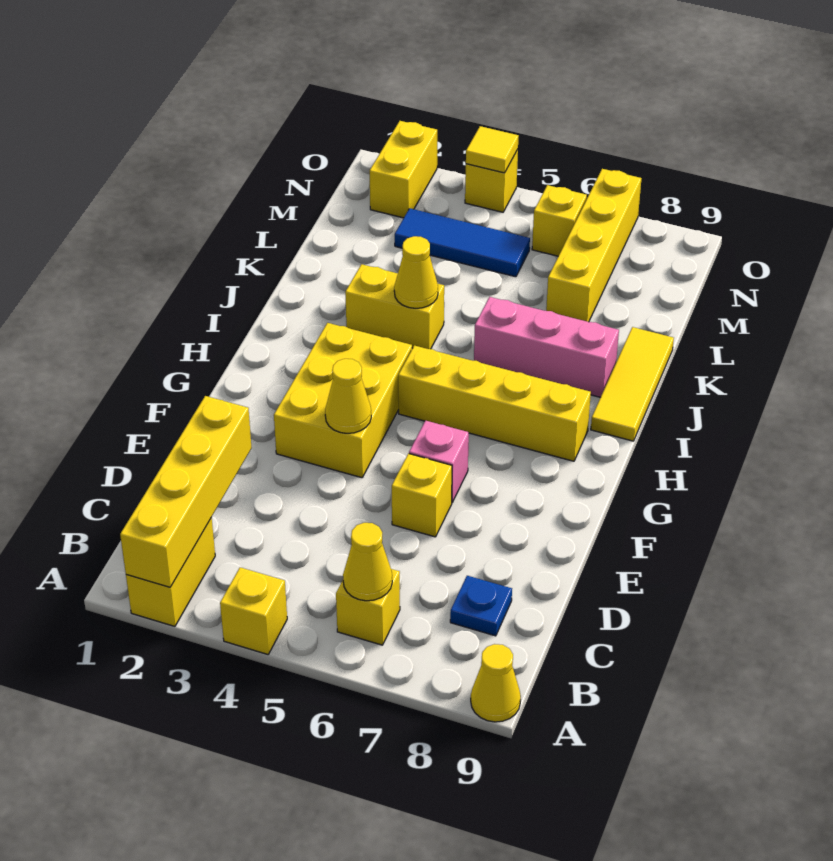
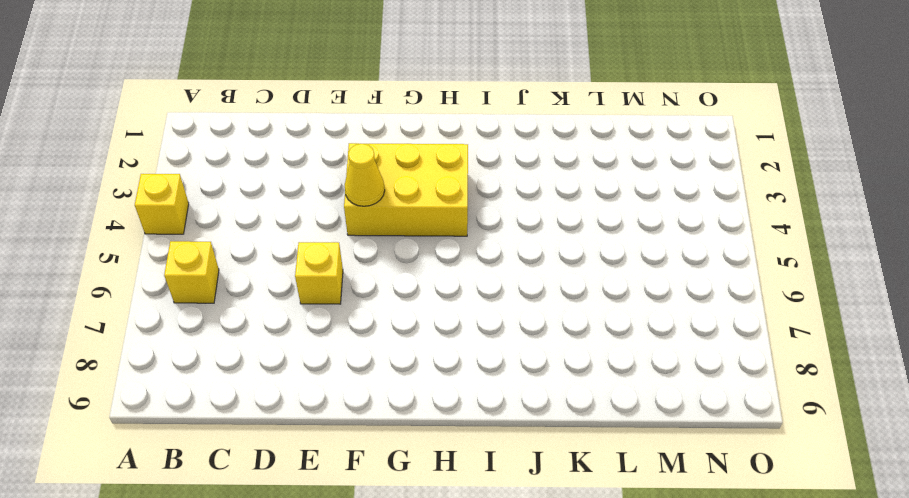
none -> yellow 1x2 brick [126,518,215,626]
none -> yellow 1x1 cone [471,644,521,722]
none -> blue 1x1 plate [450,576,512,636]

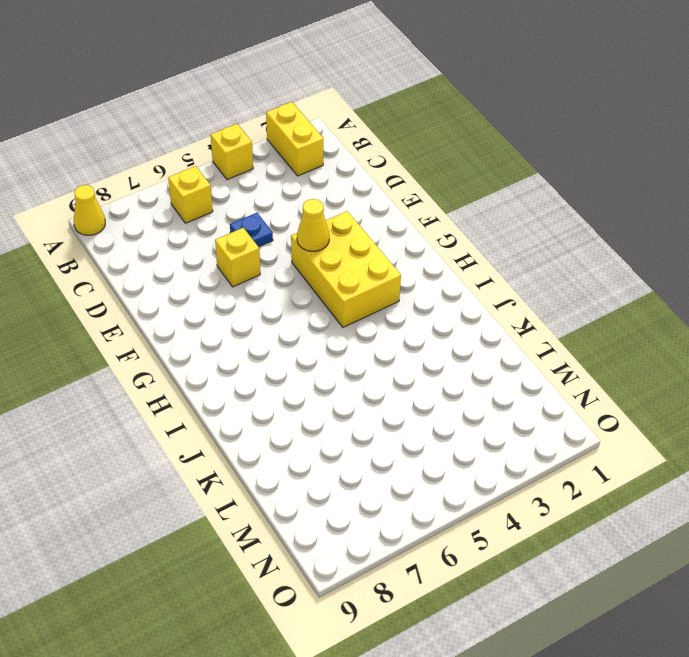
blue 1x1 plate [230,213,273,247] -> blue 1x1 plate moved to [450,576,512,636]
none -> pink 1x1 brick [409,421,469,502]
none -> yellow 1x4 brick [398,345,591,461]
none -> yellow 1x3 tile [591,327,674,441]

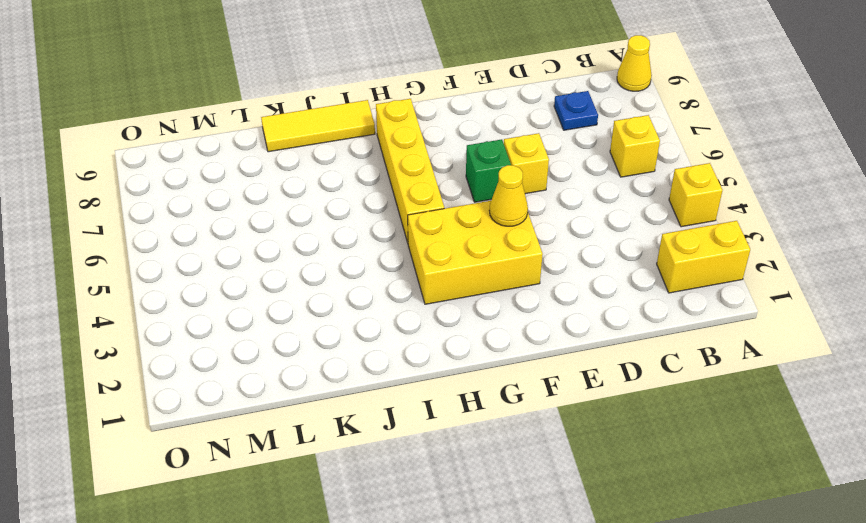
green 1x1 brick [466,139,511,202] -> pink 1x1 brick [409,421,469,502]
none -> yellow 1x2 brick [345,264,444,349]
none -> pink 1x3 brick [474,297,619,397]
none -> yellow 1x4 brick [546,169,641,322]

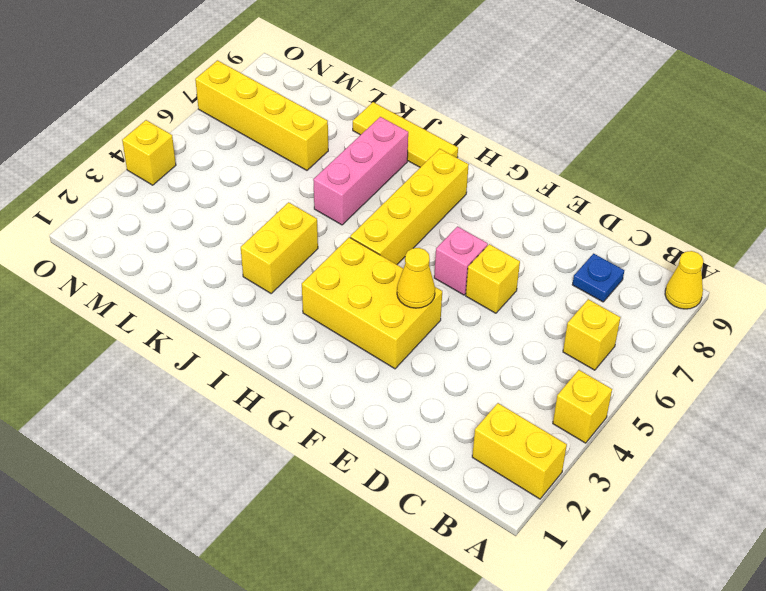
none -> blue 1x3 tile [395,208,530,277]
none -> yellow 1x2 brick [370,121,437,218]
none -> yellow 1x1 brick [532,185,587,256]

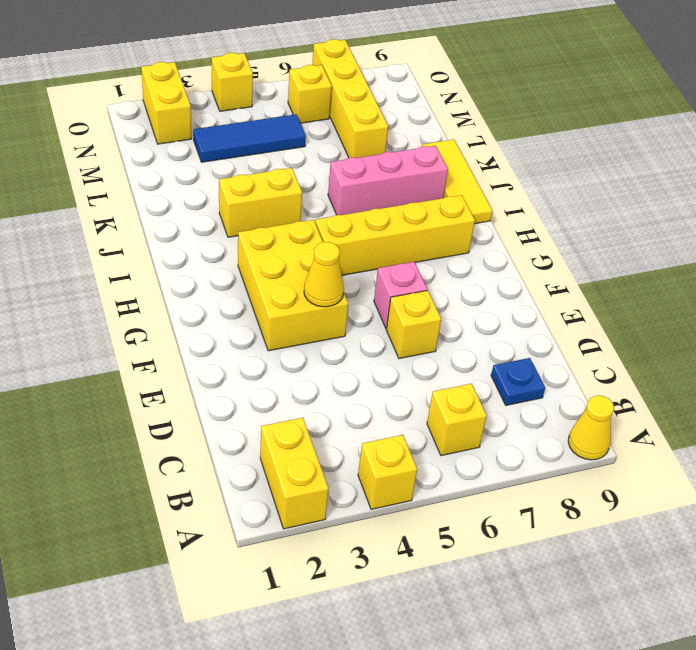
none -> yellow 1x4 brick [120,396,251,587]
none -> yellow 1x1 cone [343,523,392,601]
none -> yellow 1x1 cone [394,236,438,308]

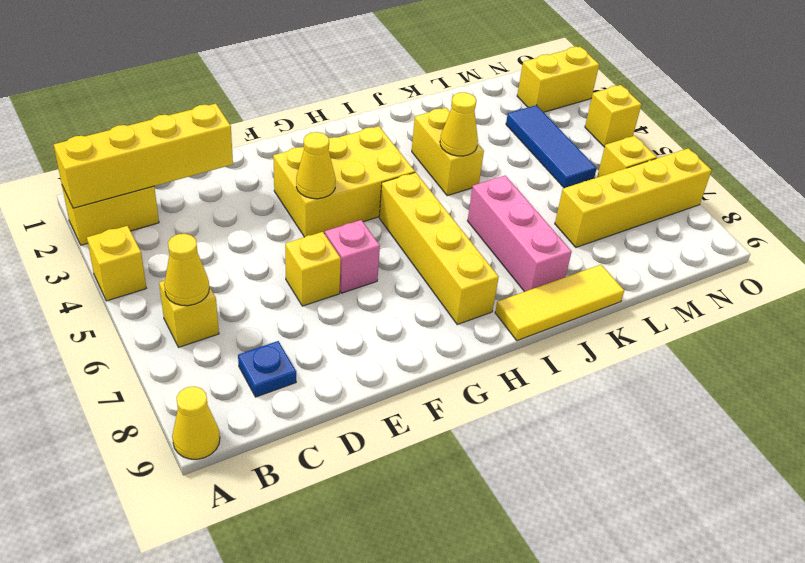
none -> yellow 1x1 tile [466,126,519,173]

